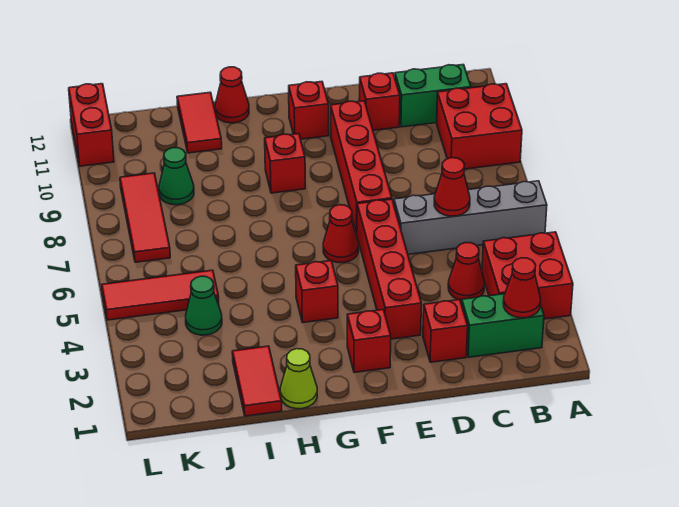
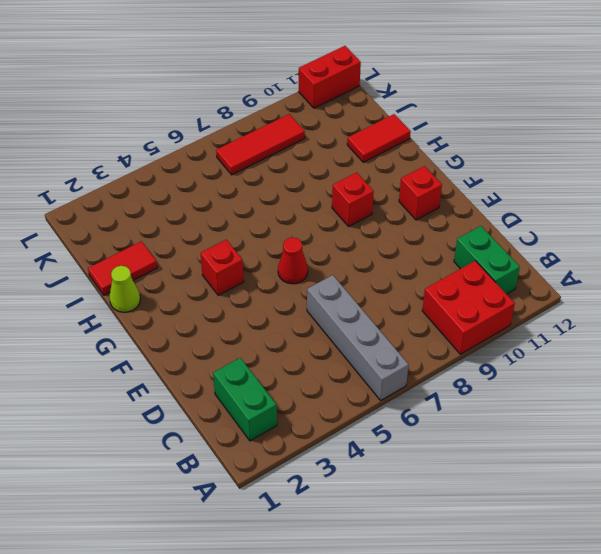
none -> red 2x2 brick [482,232,573,319]
none -> red 1x1 cone [448,242,484,300]
none -> red 1x1 brick [423,300,468,362]

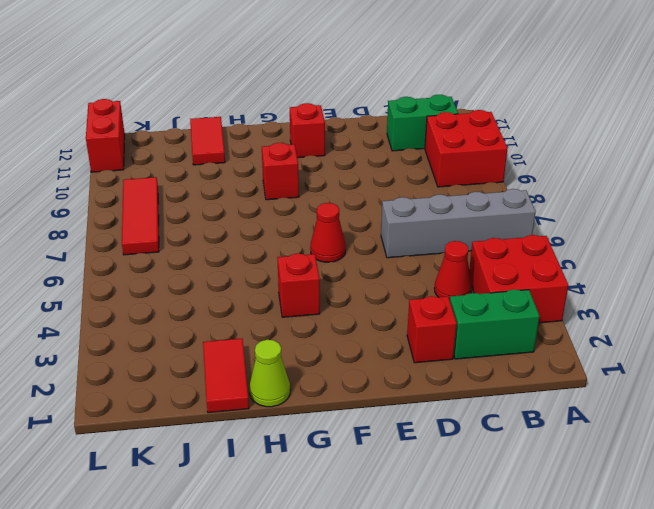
none -> red 1x1 brick [359,73,400,130]
none -> red 1x4 brick [357,199,422,339]
none -> red 1x4 brick [331,101,392,234]

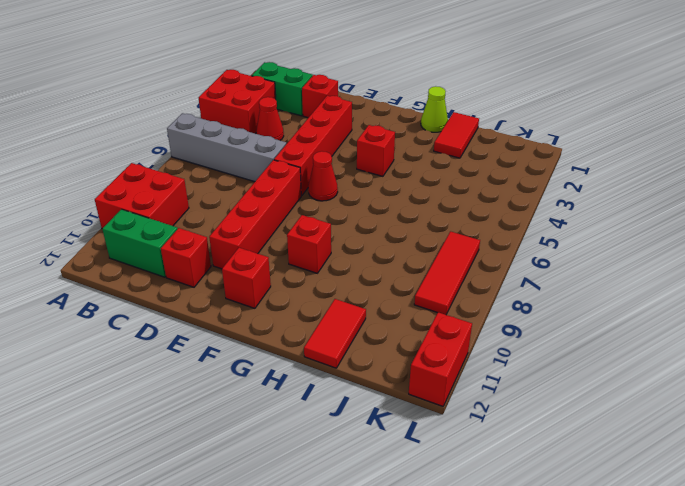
none -> red 1x1 brick [347,310,391,372]
none -> red 1x1 cone [215,67,249,123]
none -> green 1x1 cone [186,276,222,335]

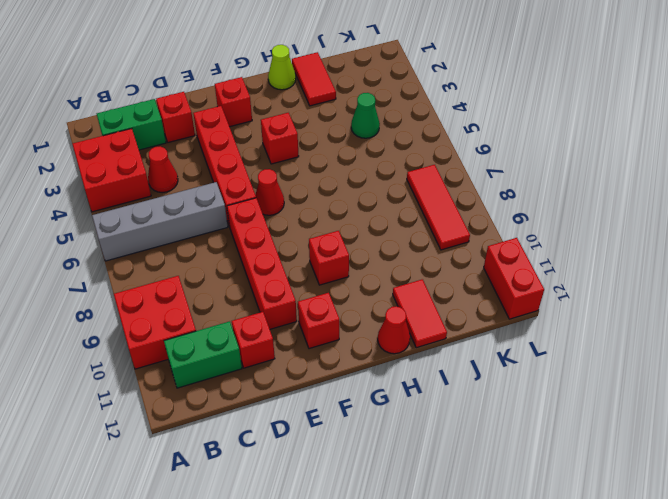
none -> red 1x3 tile [102,270,219,320]
none -> green 1x1 cone [159,148,194,205]
none -> red 1x1 cone [503,258,541,318]

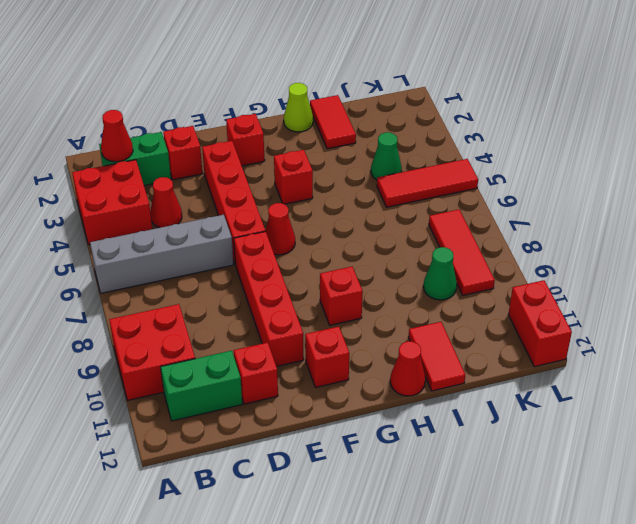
none -> red 1x1 cone [434,158,470,216]

